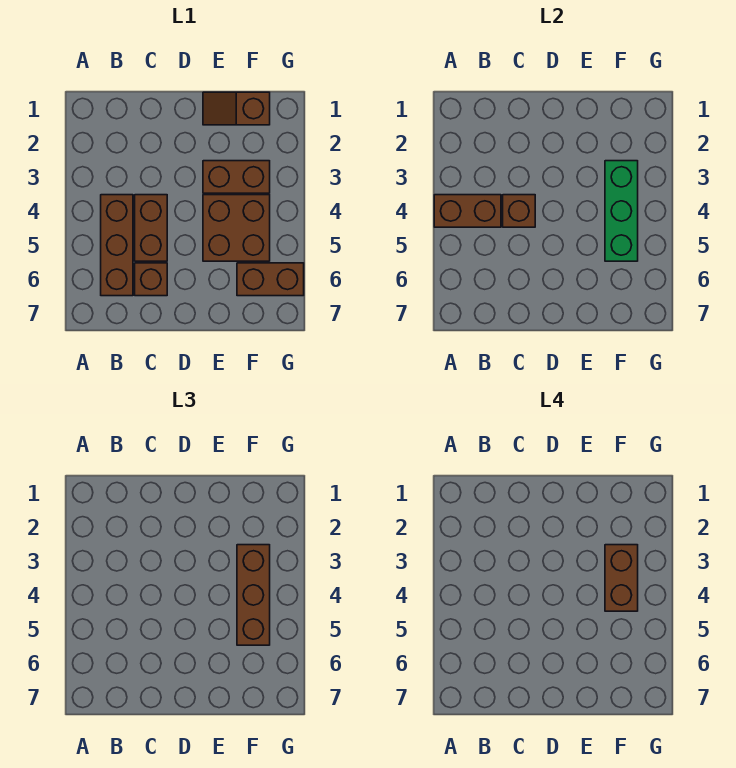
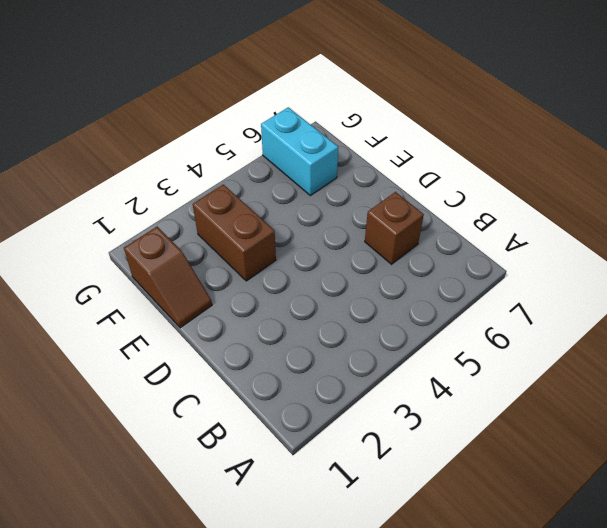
cyan 1x2 brick [261,107,338,196] -> brown 1x2 brick [237,263,304,296]
none -> brown 1x3 brick [101,195,133,296]
none -> brown 1x2 brick [135,195,167,261]
none -> brown 2x2 brick [203,195,270,261]

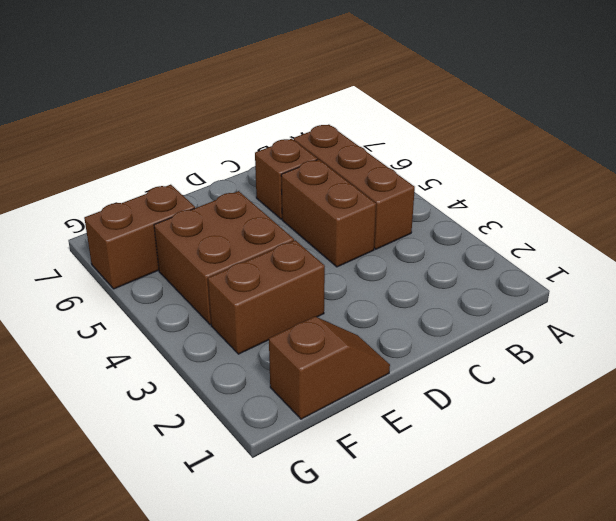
none -> brown 1x2 brick [434,195,501,227]
none -> brown 1x1 brick [503,195,535,227]
none -> green 1x3 brick [605,161,638,261]

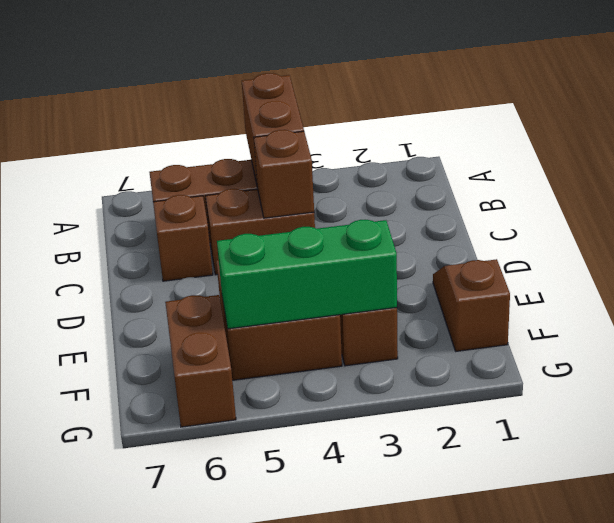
none -> brown 1x3 brick [237,545,270,645]
none -> brown 1x2 brick [605,545,638,611]

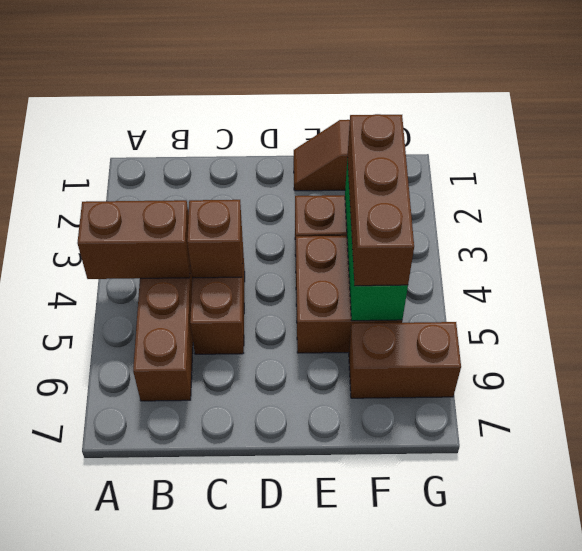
none -> brown 1x1 brick [135,263,167,296]
none -> brown 1x2 brick [605,545,638,611]

